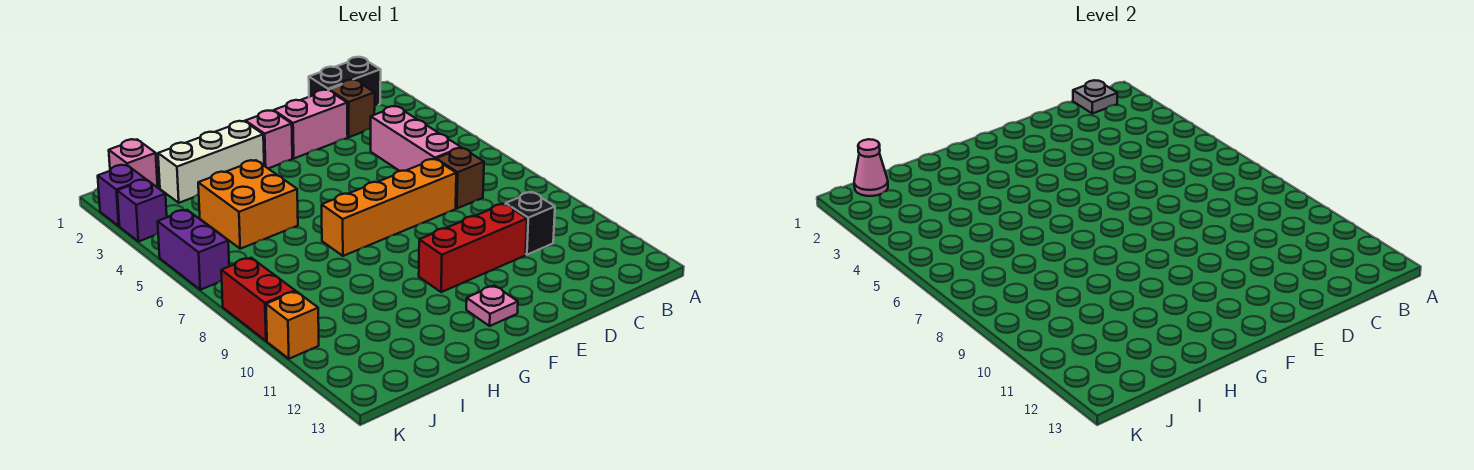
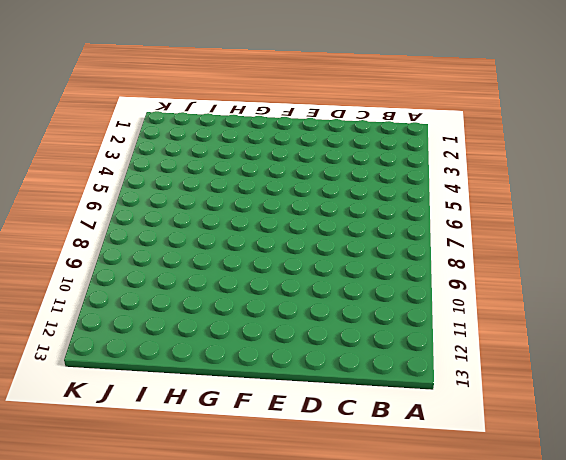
none -> black 1x2 brick [309,57,381,105]
none -> brown 1x1 brick [329,80,375,137]
none -> pink 1x3 brick [371,106,461,171]

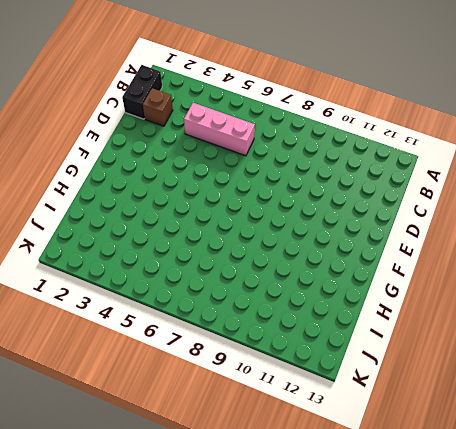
none -> brown 1x1 brick [436,148,484,208]
none -> black 1x1 brick [506,192,555,255]
none -> pink 1x2 brick [274,90,348,158]

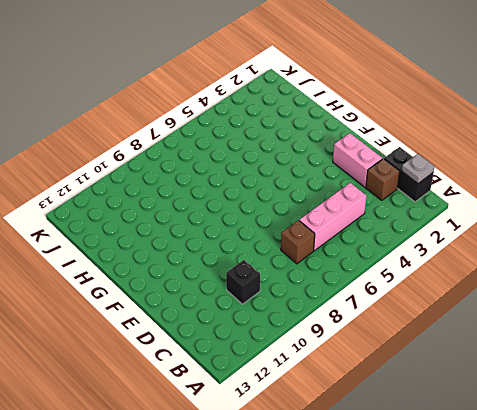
none -> orange 1x4 brick [322,159,456,256]
none -> red 1x3 brick [419,204,527,292]
none -> pink 1x1 brick [245,111,292,168]

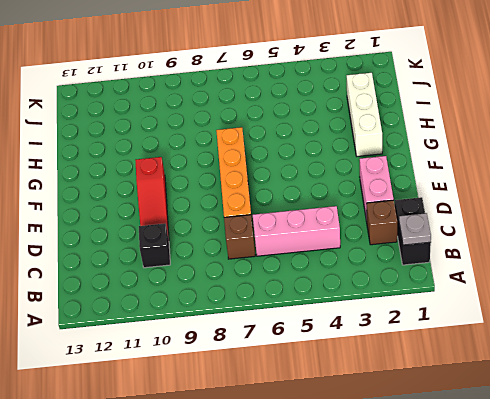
red 1x3 slope [135,157,169,239] -> red 1x3 brick [419,204,527,292]
none -> pink 1x1 brick [245,111,292,168]
none -> pink 1x1 plate [466,286,518,326]
none -> orange 2x2 brick [198,160,298,249]

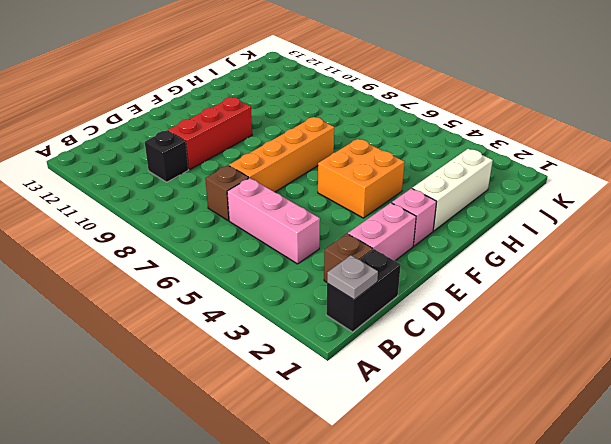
orange 2x2 brick [318,139,404,218] -> orange 2x2 brick moved to [198,160,298,249]
none -> pink 1x1 plate [466,286,518,326]
none -> pink 1x1 brick [109,139,158,188]
none -> purple 1x1 brick [98,165,145,226]

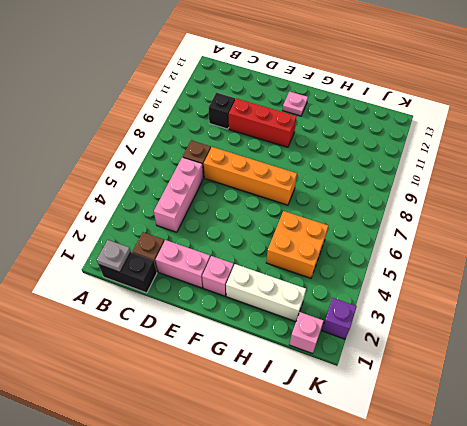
none -> purple 1x1 brick [117,180,167,242]
none -> purple 1x2 brick [158,210,229,290]
none -> red 1x2 brick [221,258,295,341]

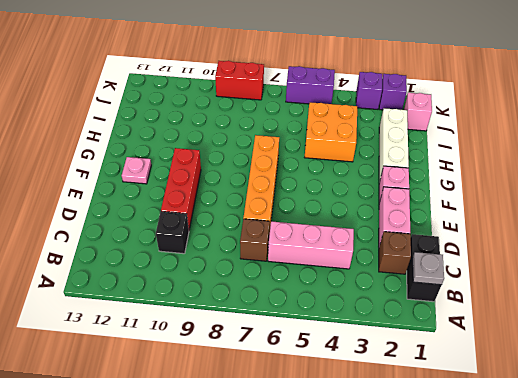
none -> orange 1x1 brick [266,291,319,359]
none -> pink 1x1 cone [854,139,888,196]

